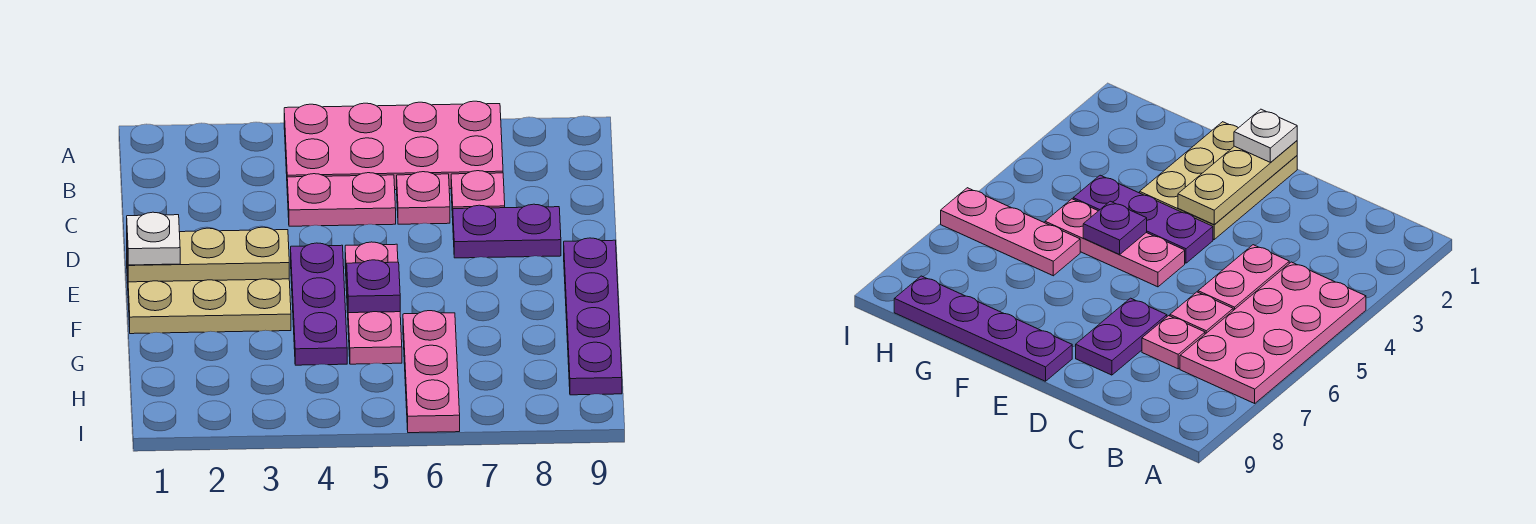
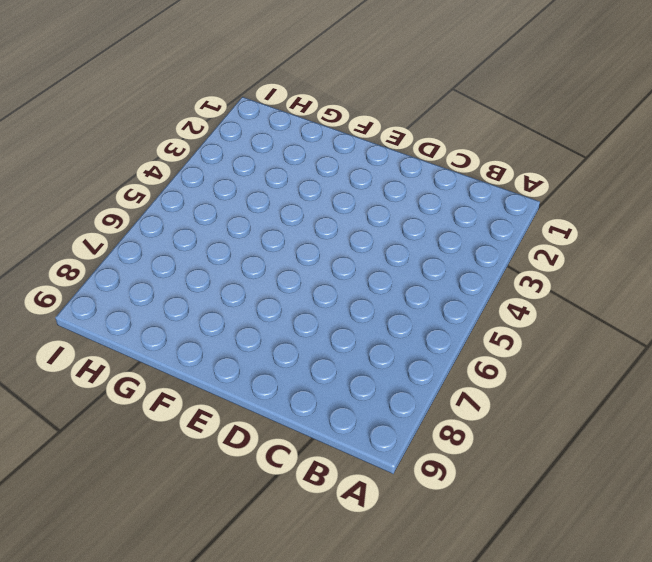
none -> pink 2x4 plate [284,101,503,190]
none -> pink 1x2 plate [287,173,396,226]
none -> pink 1x1 plate [397,172,450,224]

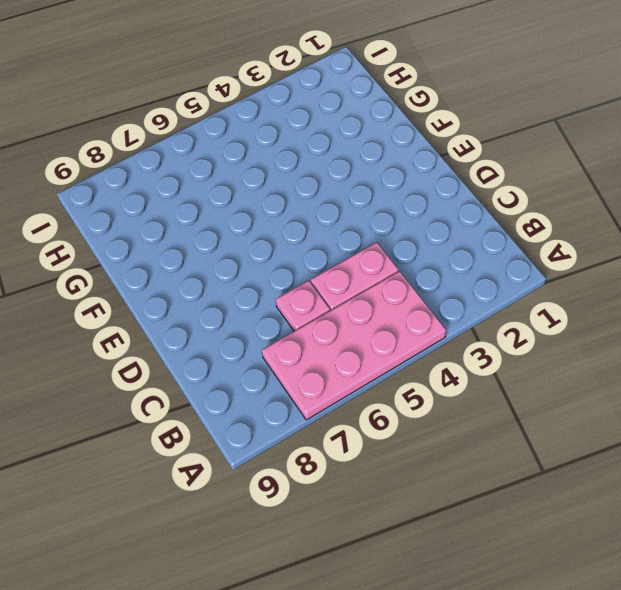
none -> pink 1x1 plate [451,171,505,218]
none -> purple 1x2 plate [453,204,561,258]
none -> tan 2x3 plate [127,267,291,334]

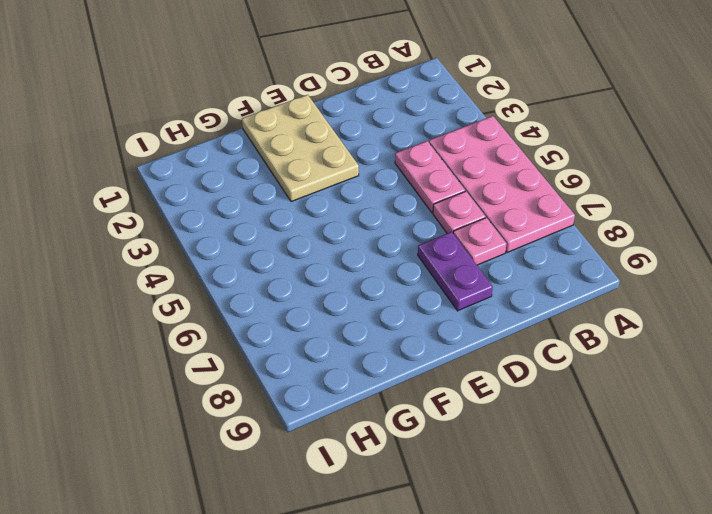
none -> purple 1x3 plate [291,243,347,365]
none -> pink 1x3 plate [345,242,402,364]
none -> purple 1x4 plate [564,238,622,395]

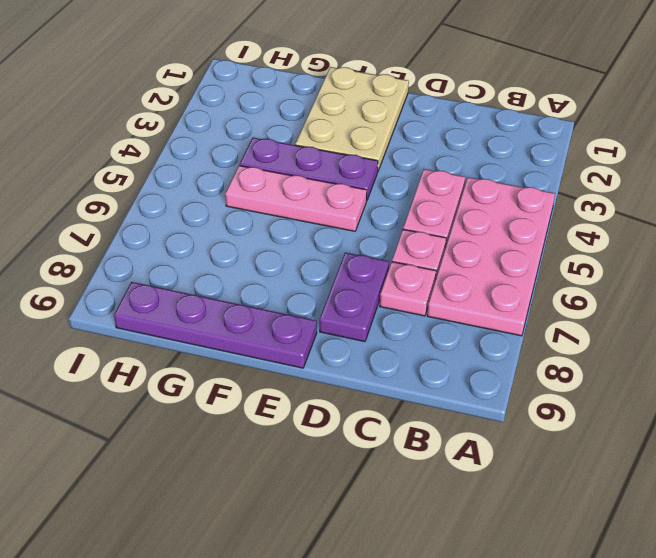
none -> pink 1x3 plate [403,311,460,433]
none -> tan 1x3 plate [127,227,289,282]
none -> purple 1x1 plate [347,260,400,313]

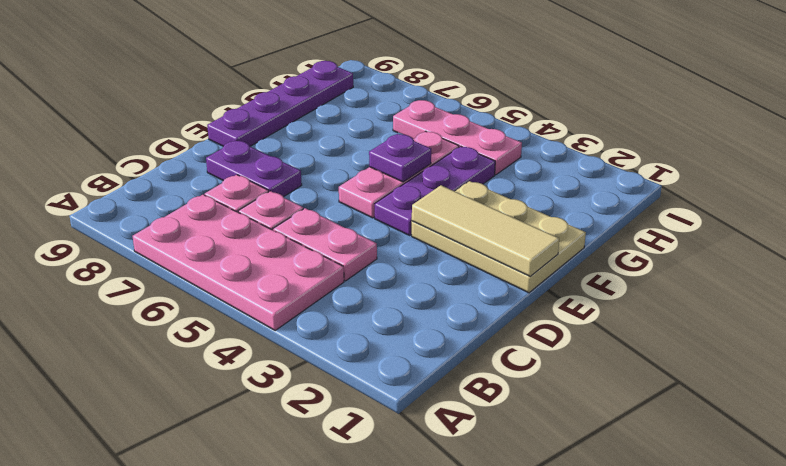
tan 1x3 tile [412,185,559,276] -> tan 1x3 plate [127,227,289,282]
pink 1x3 plate [393,100,522,175] -> pink 1x3 plate turned to [403,311,460,433]
none -> white 1x1 plate [127,212,180,265]

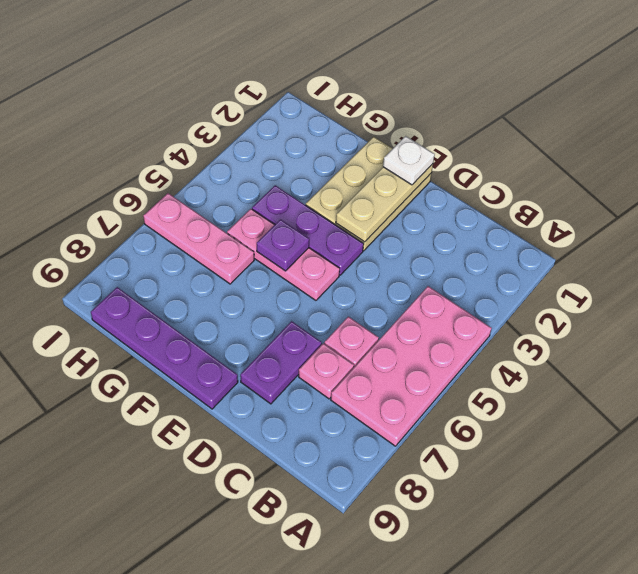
none -> pink 1x2 plate [287,173,396,226]

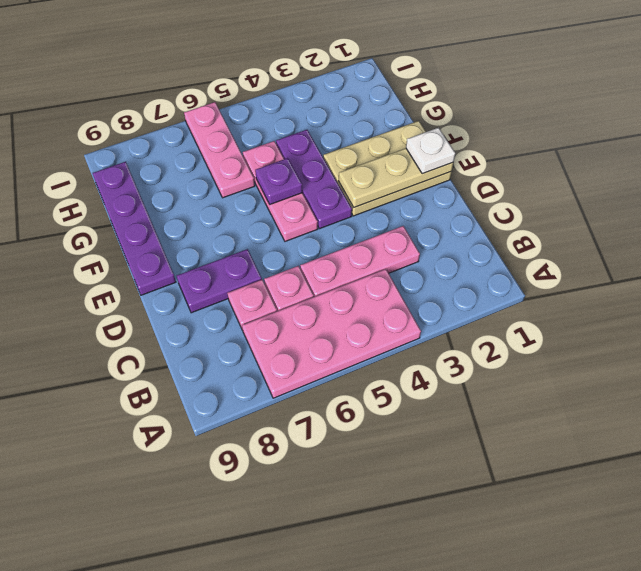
pink 1x3 plate [300,226,420,297] -> pink 1x2 plate [287,173,396,226]

